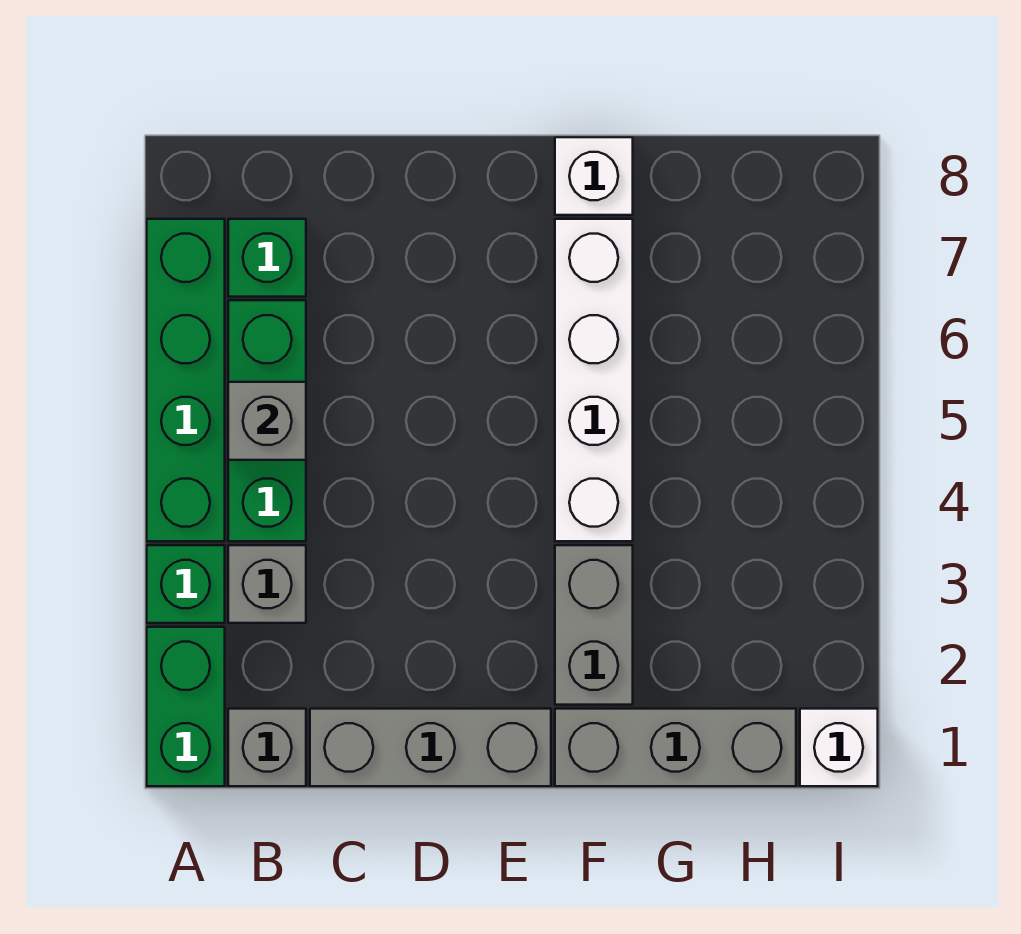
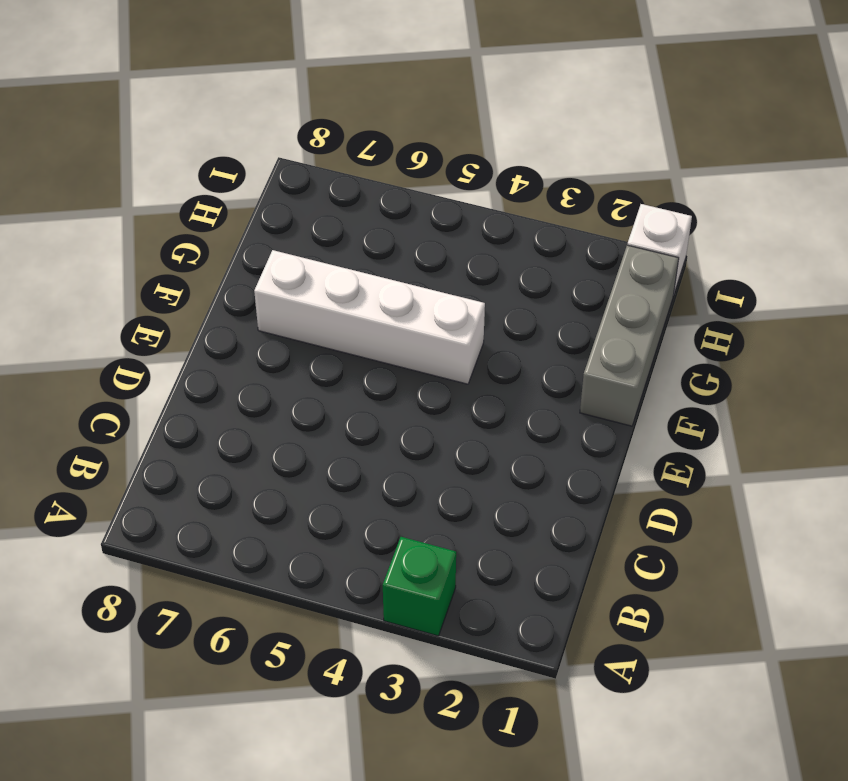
none -> green 1x2 brick [147,627,225,786]
none -> green 1x4 brick [147,219,225,541]
none -> grey 1x1 brick [228,709,306,786]

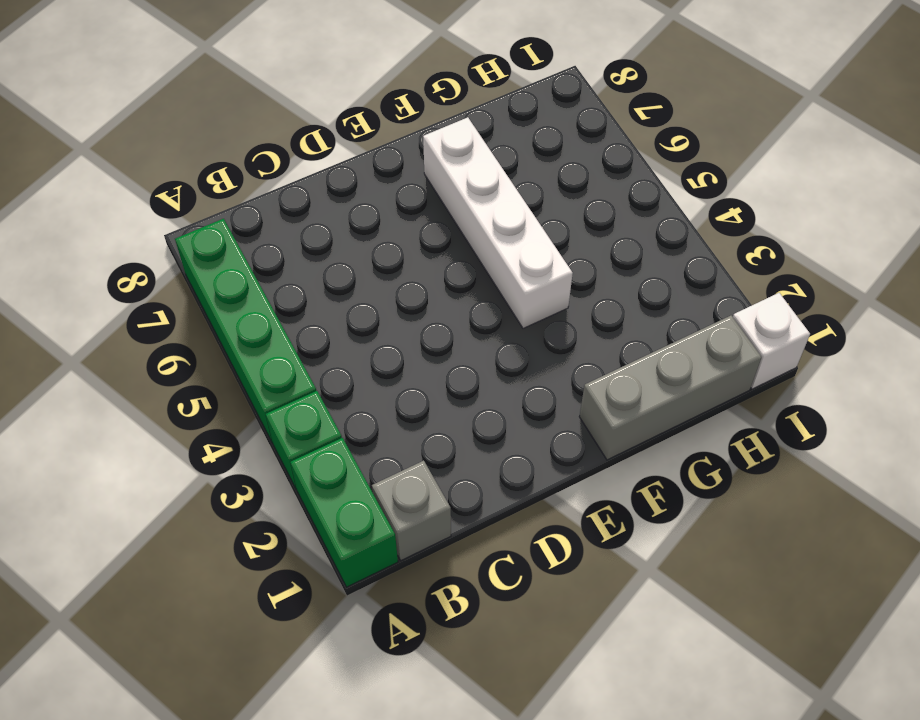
none -> grey 1x1 brick [228,545,306,623]
none -> green 1x3 brick [228,300,306,541]
none -> green 1x1 brick [228,219,306,297]

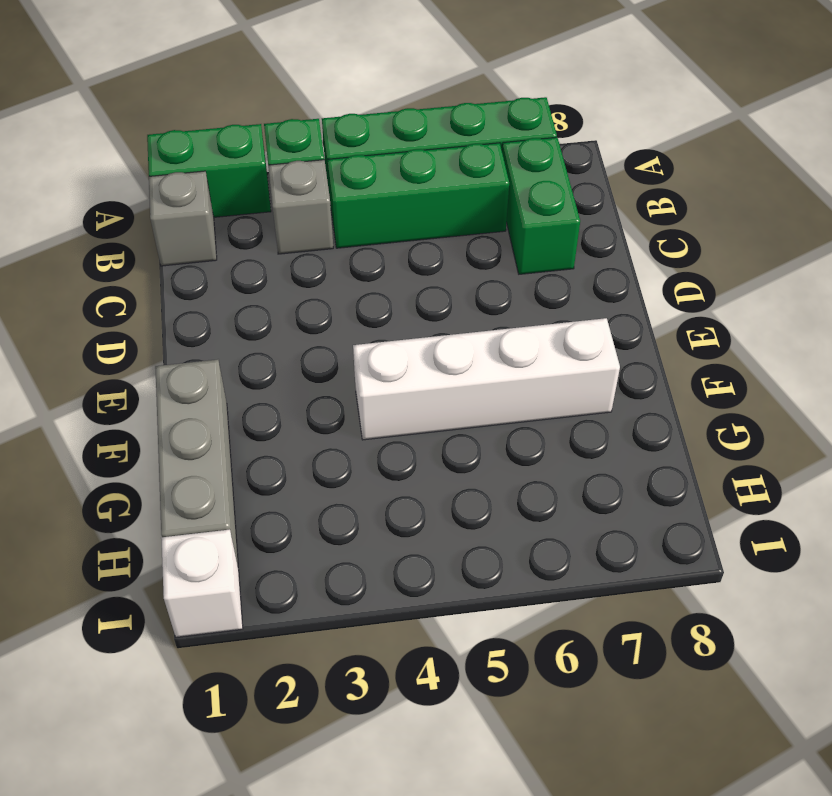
green 1x2 brick [502,137,580,274] -> green 1x1 brick [228,219,306,297]
none -> grey 1x3 brick [310,709,551,786]
none -> grey 1x2 brick [555,545,633,705]
none -> white 1x1 brick [555,137,633,215]

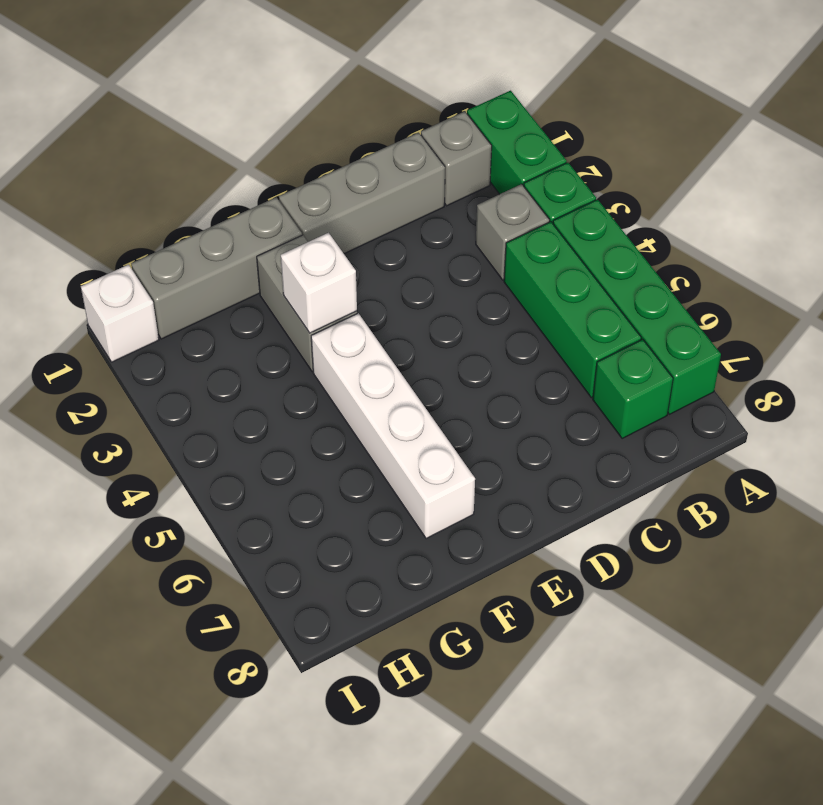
white 1x1 brick [281,233,357,333] -> white 1x1 brick moved to [555,137,633,215]
none -> grey 1x1 brick [228,382,306,460]

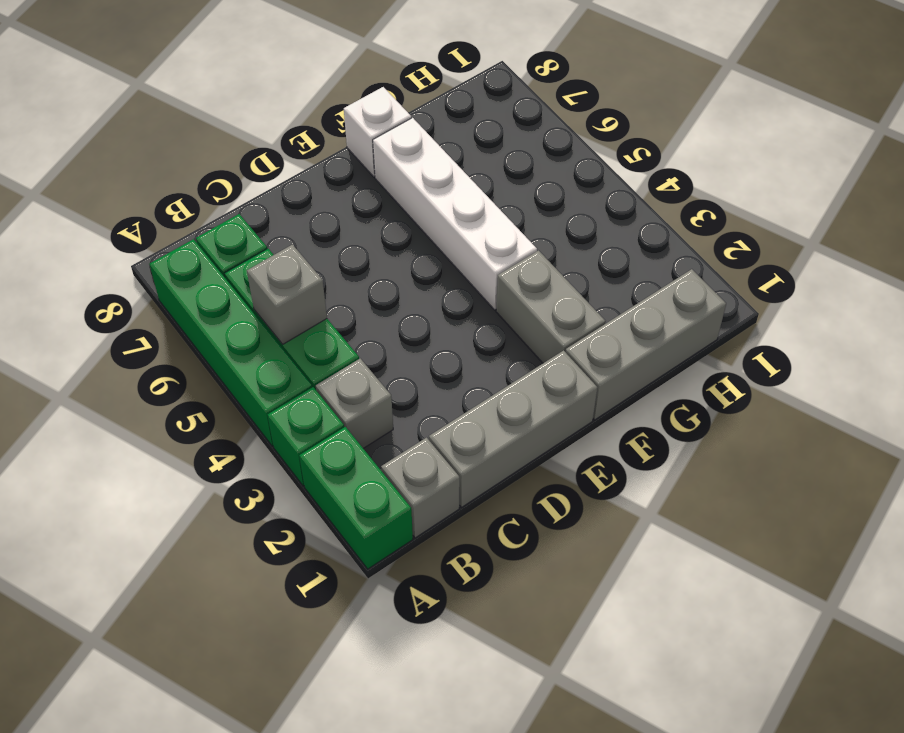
none -> white 1x1 brick [800,709,878,786]

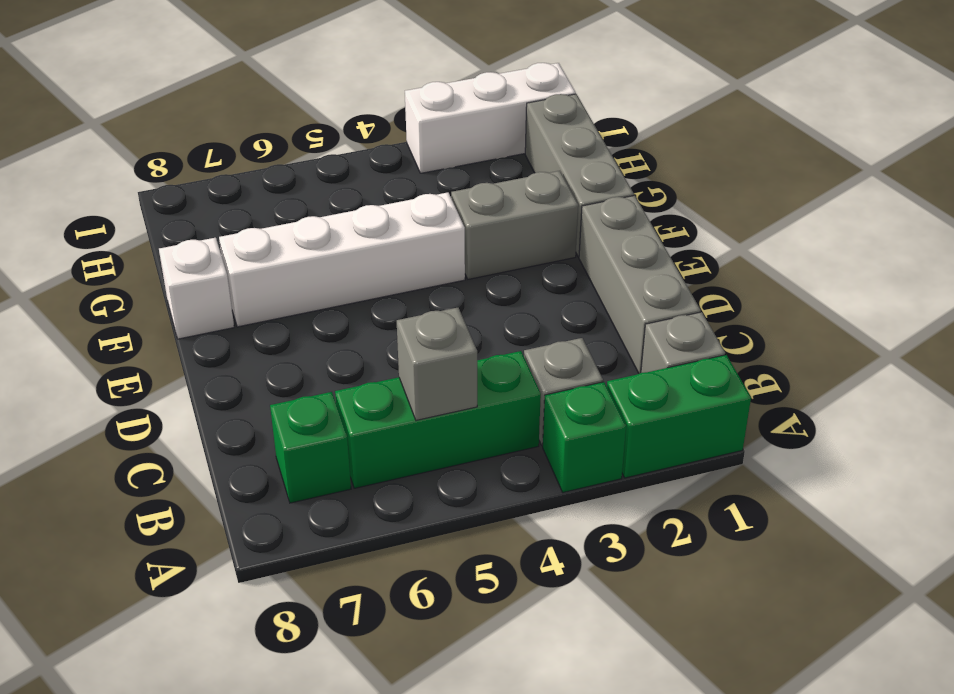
white 1x3 brick [405,63,576,173] -> white 1x1 brick [800,709,878,786]
none -> green 1x4 brick [147,219,225,541]

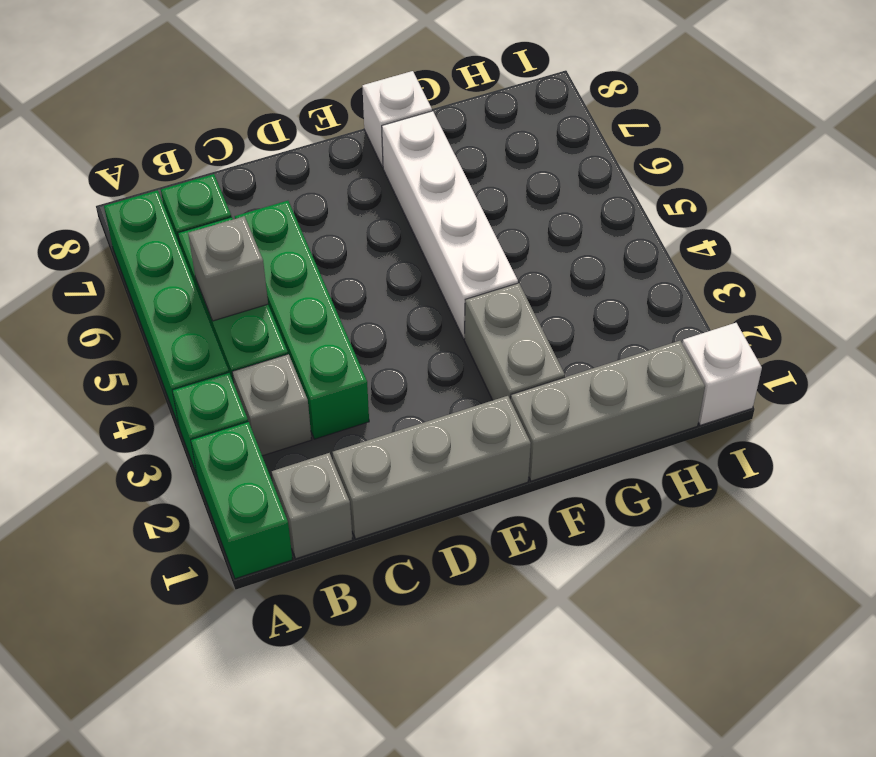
green 1x4 brick [235,201,369,439] -> none

